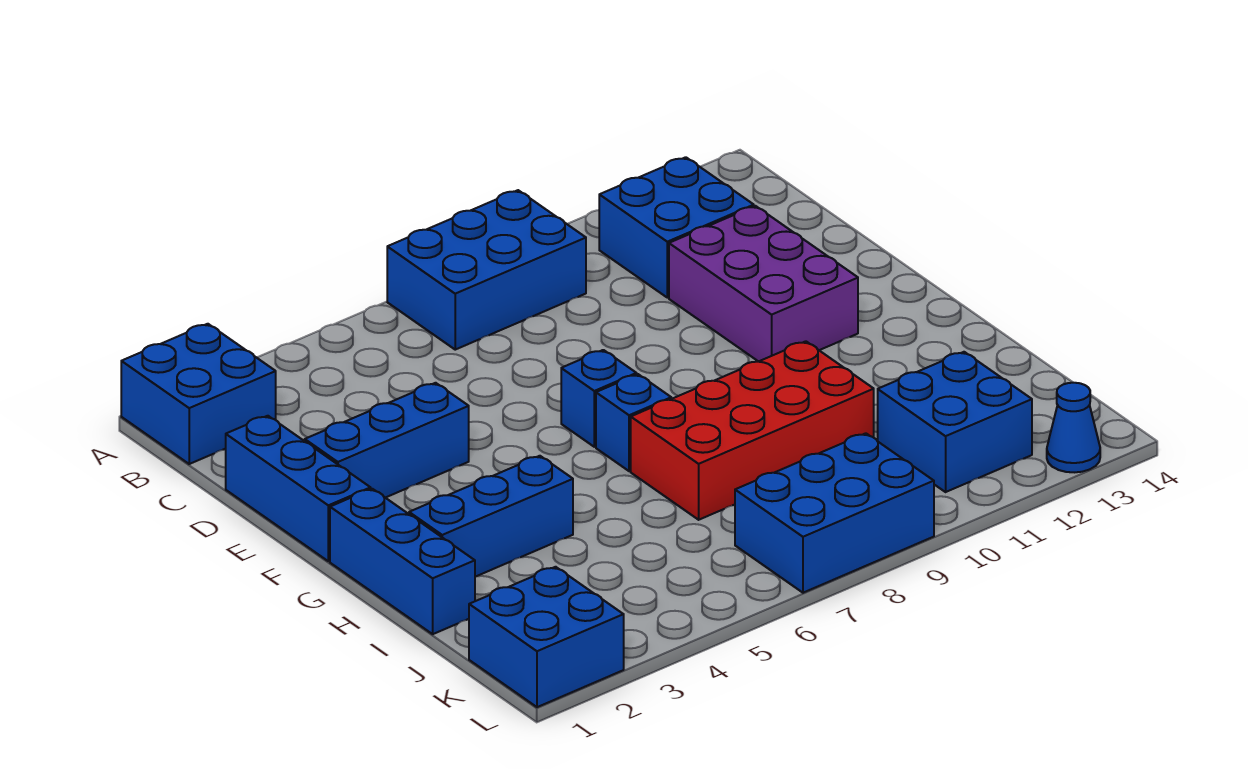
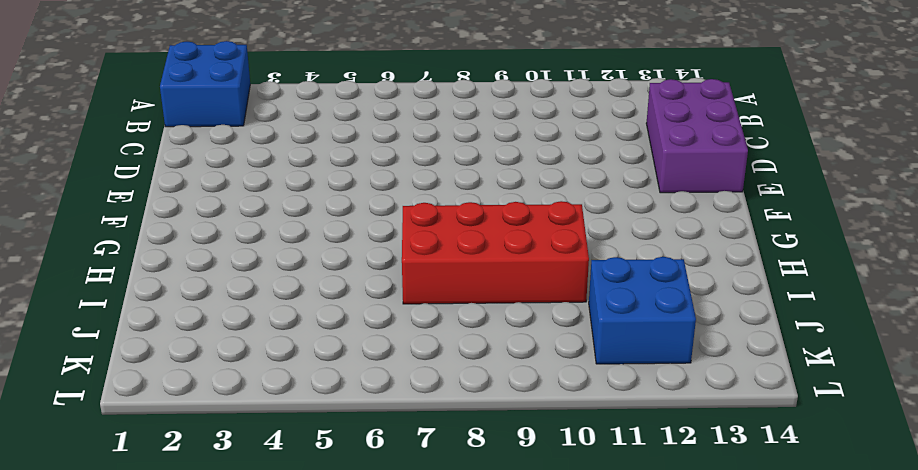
purple 2x3 brick [646,79,748,193] -> purple 2x3 brick moved to [669,206,858,362]
none -> blue 2x3 brick [387,190,586,350]
none -> blue 2x2 brick [599,157,754,298]
none -> blue 1x3 brick [226,416,371,561]

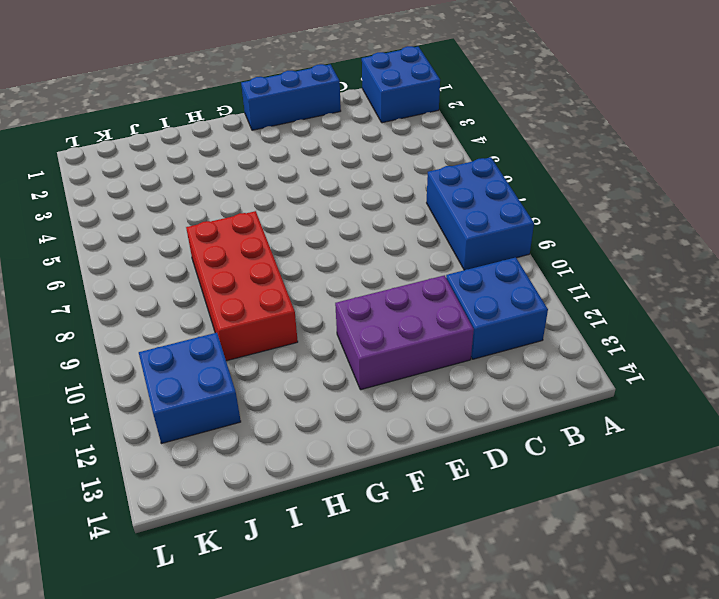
none -> blue 1x3 brick [305,383,469,498]
none -> blue 1x1 brick [561,350,637,447]
none -> blue 1x3 brick [330,489,475,634]

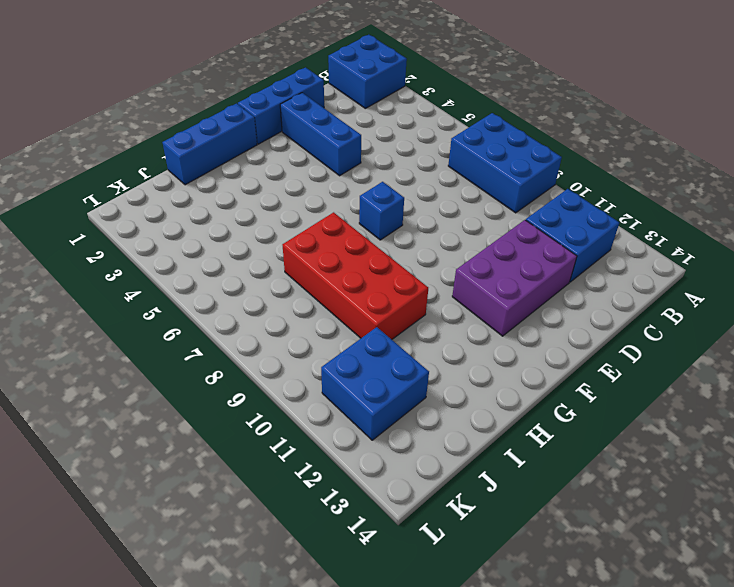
none -> blue 1x1 brick [596,374,671,471]
none -> blue 1x3 brick [409,456,573,577]
none -> blue 2x2 brick [469,567,624,707]

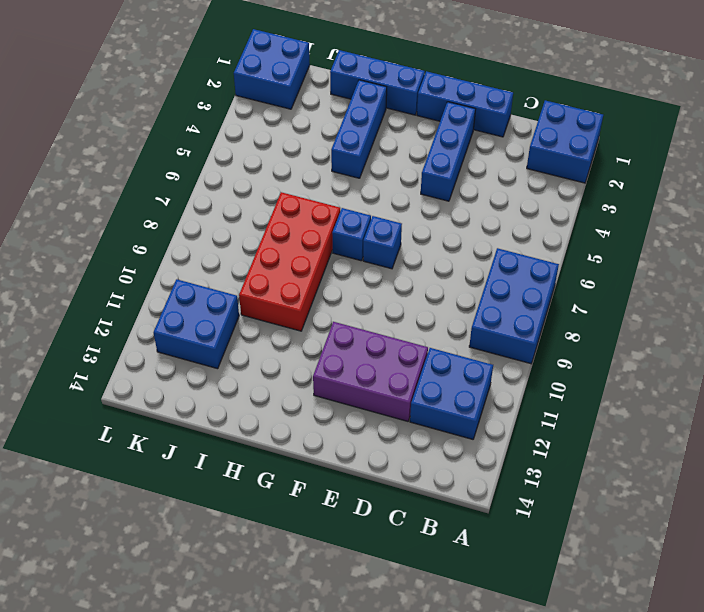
none -> blue 2x3 brick [735,433,934,593]
none -> blue 1x1 cone [1047,383,1100,472]

